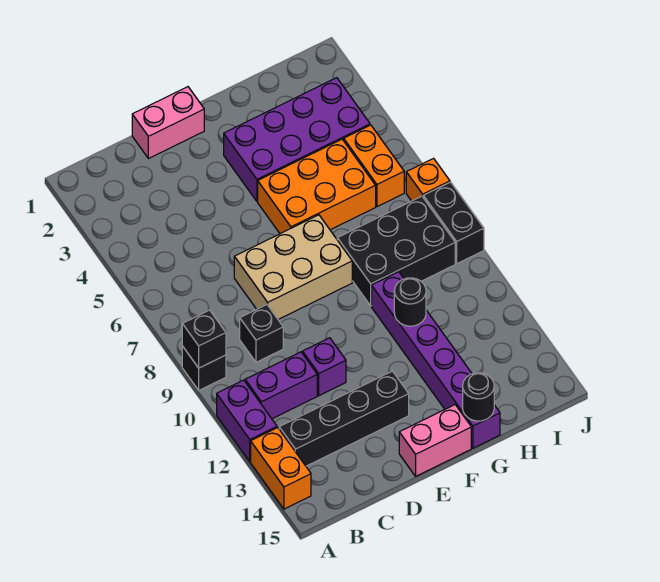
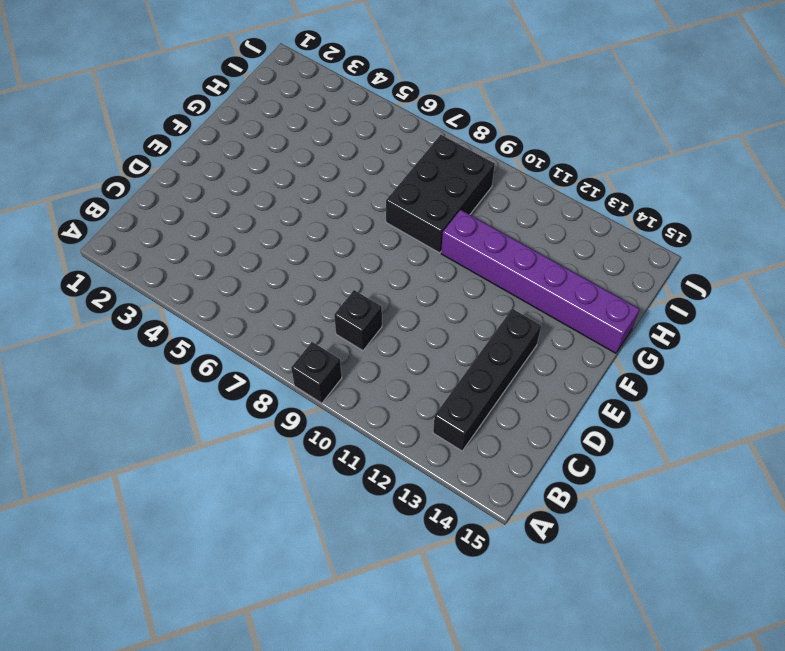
none -> purple 1x2 brick [217,380,277,462]
none -> orange 1x2 brick [251,428,311,509]
none -> purple 1x2 brick [245,352,317,419]

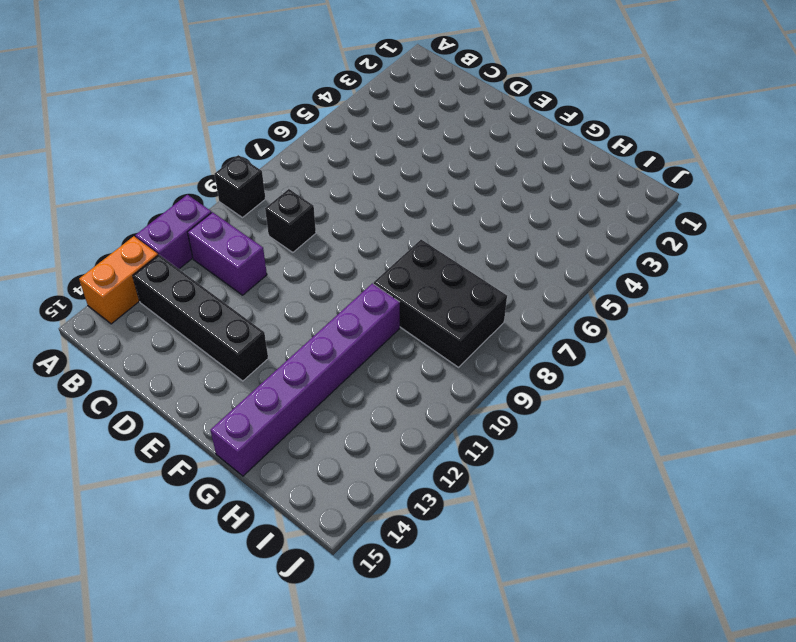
none -> pink 1x2 brick [132,87,204,159]
none -> tan 2x3 brick [234,215,352,319]
none -> purple 1x1 brick [303,338,346,396]

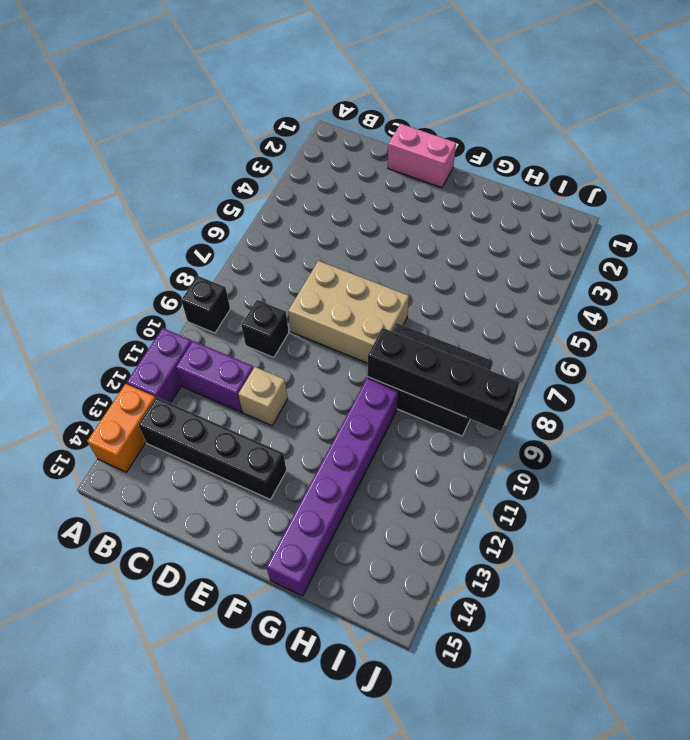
tan 1x1 brick [238,367,288,426] -> purple 1x1 brick [303,338,346,396]
black 1x4 brick [367,328,520,431] -> none
none -> pink 1x2 brick [399,405,471,476]
none -> purple 2x4 brick [224,78,370,201]
none -> orange 2x3 brick [258,139,376,234]

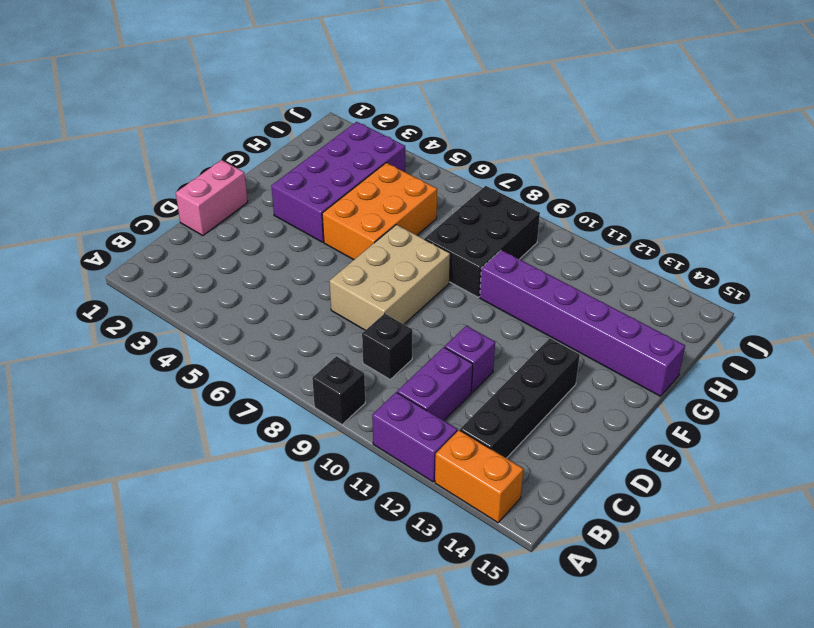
none -> pink 1x2 brick [399,405,471,476]
none -> orange 1x2 brick [344,125,404,207]
none -> orange 1x1 brick [406,158,450,201]

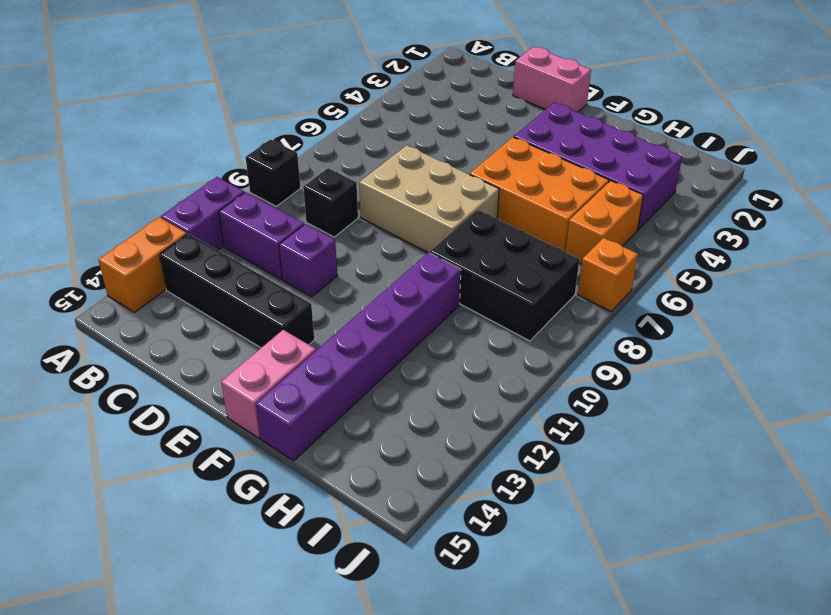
pink 1x2 brick [221,330,316,438] -> pink 1x2 brick turned to [399,405,471,476]
none -> black 1x2 brick [423,182,484,264]
none -> black 1x1 brick [182,310,226,368]
none -> black 1x1 round brick [394,278,426,326]

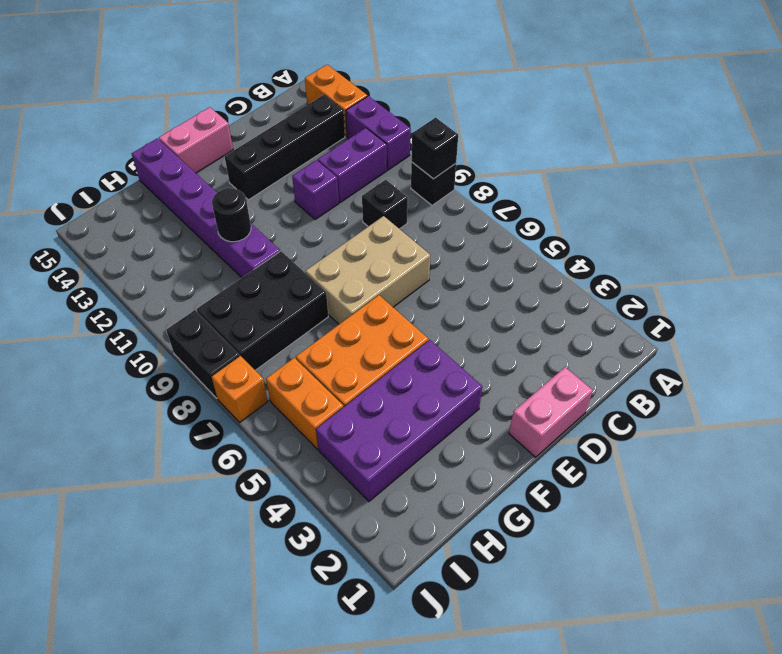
none -> black 1x1 round brick [463,373,494,421]

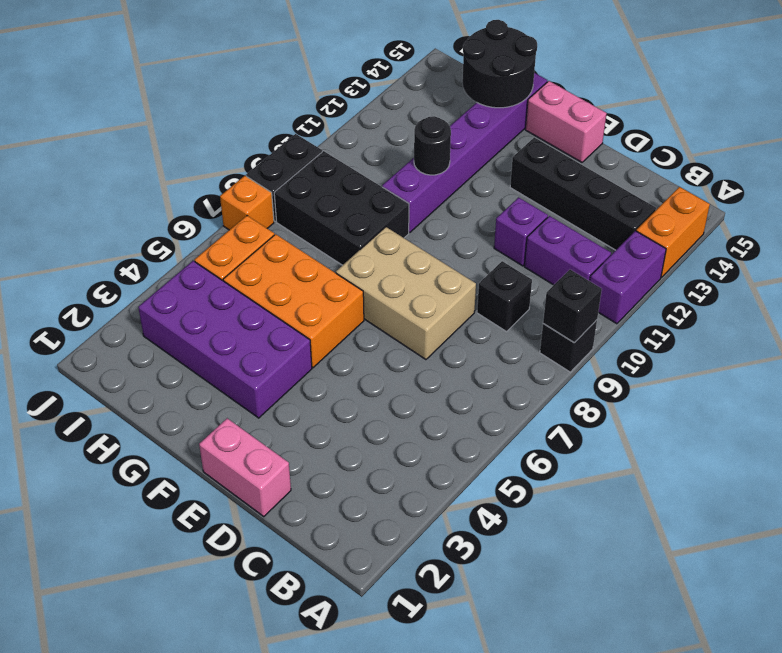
black 2x2 round brick [462,20,537,108] -> black 1x1 round brick [463,373,494,421]

